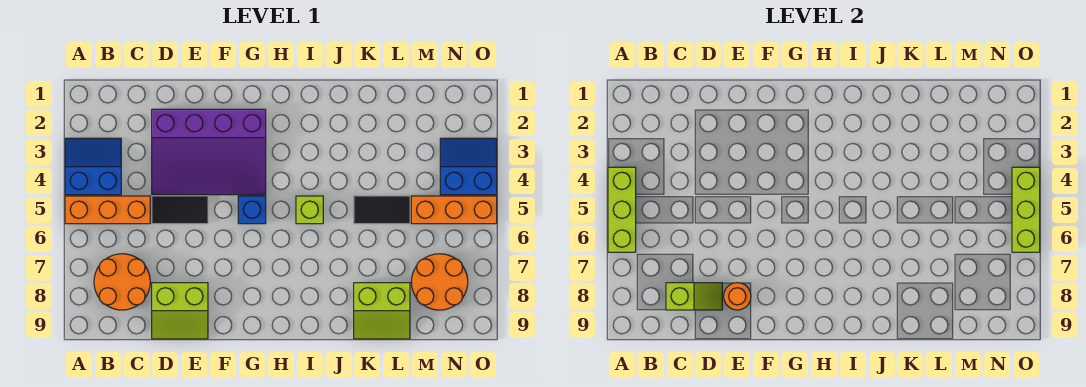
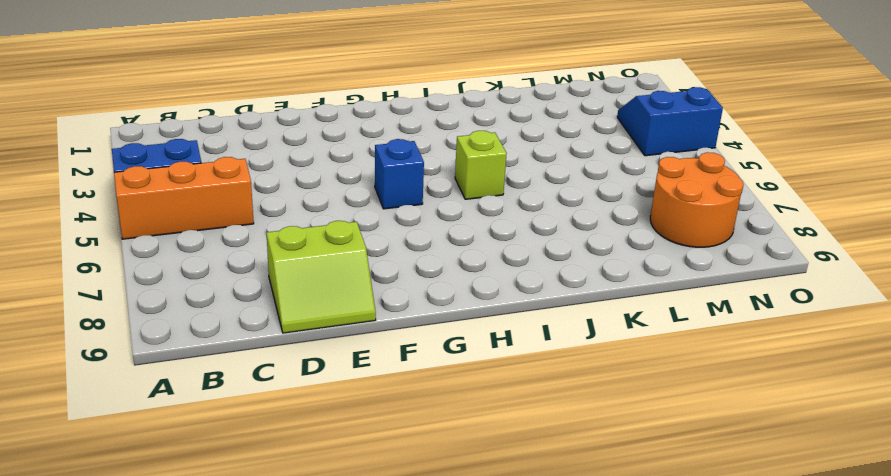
none -> orange 2x2 round brick [94,254,150,310]
none -> purple 3x4 slope [152,109,266,195]
none -> black 1x2 tile [152,196,208,224]

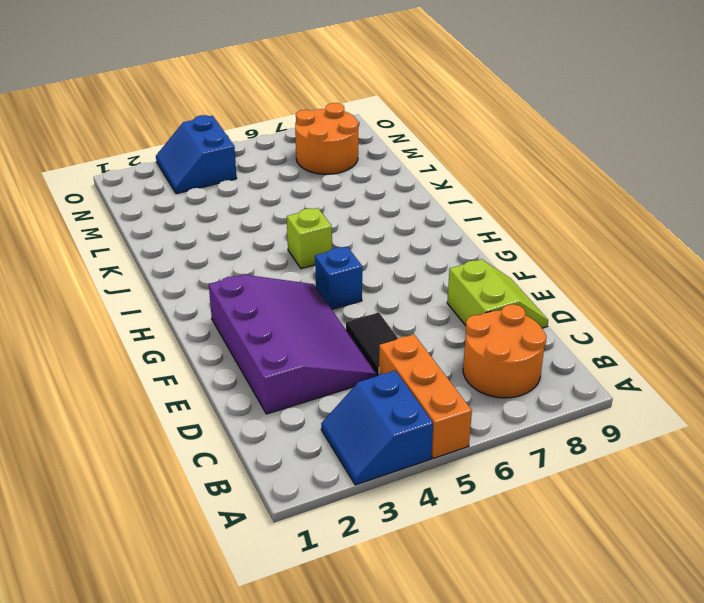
none -> black 1x2 tile [354,196,410,224]
none -> lime 2x2 slope [354,283,410,339]
none -> orange 1x3 brick [411,196,497,224]

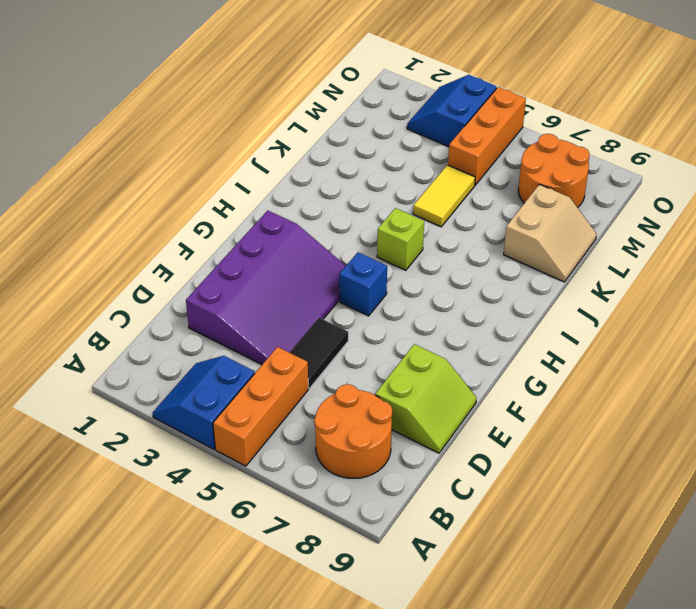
yellow 1x2 tile [413,165,475,227] -> black 1x2 tile [354,196,410,224]
tan 2x2 slope [504,184,597,282] -> lime 2x2 slope [354,283,410,339]
none -> lime 1x3 brick [608,167,636,252]
none -> lime 1x2 slope [666,283,722,310]
none -> orange 1x1 round brick [724,283,751,310]

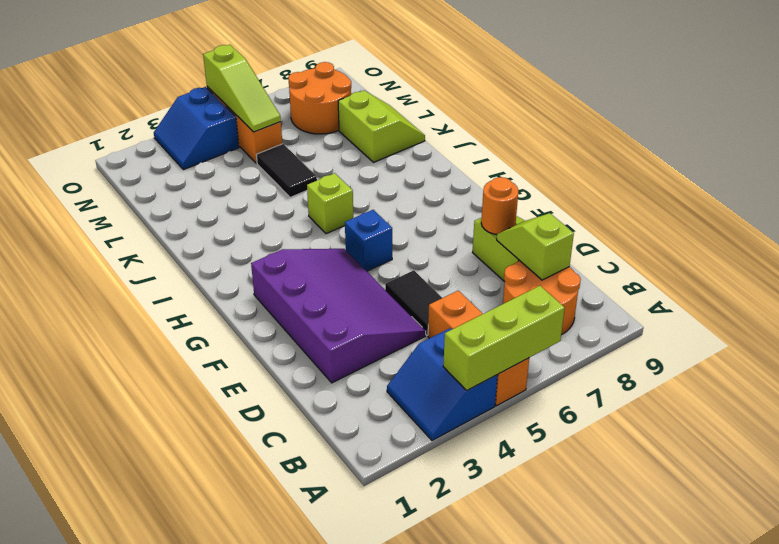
lime 1x3 slope [203,45,281,132] -> lime 1x3 brick [1012,167,1040,252]

